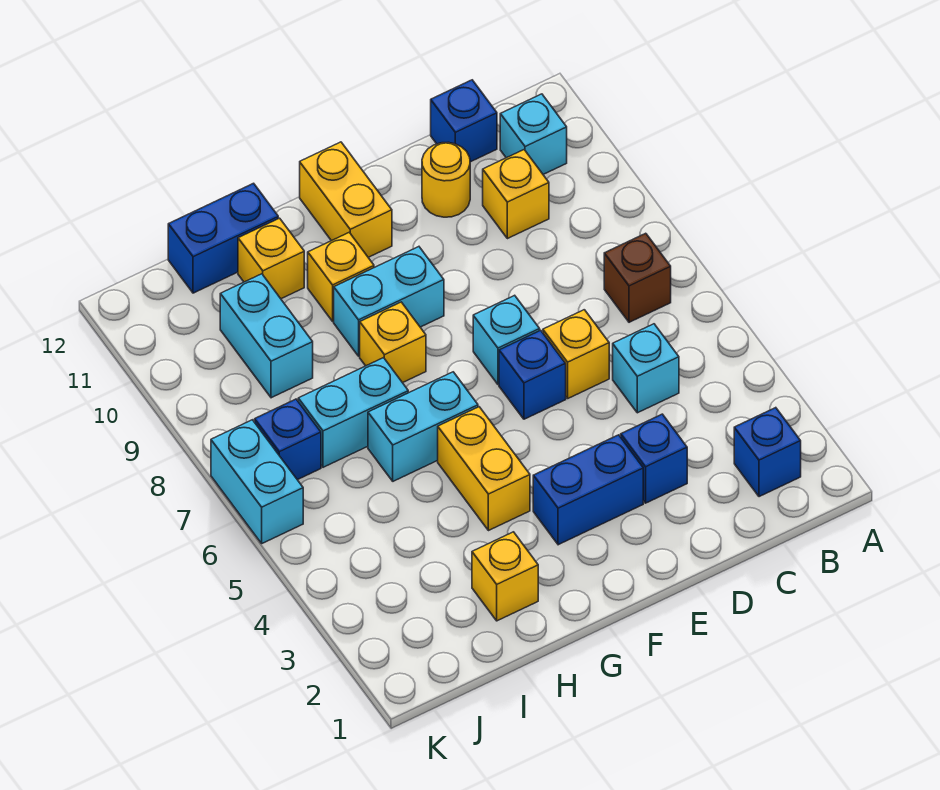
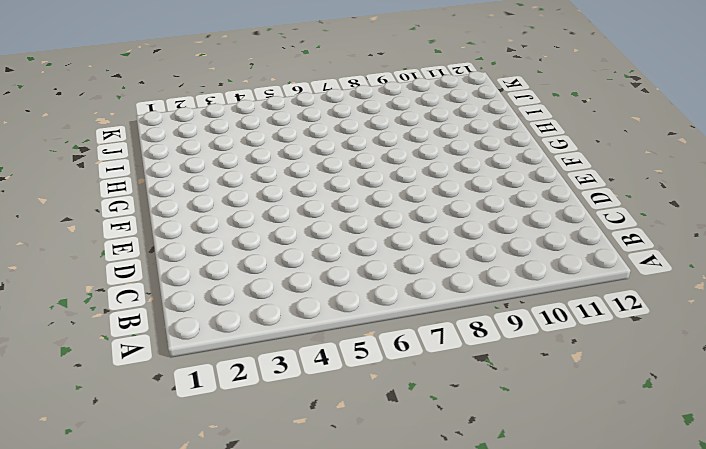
none -> blue 1x1 brick [734,408,801,497]
none -> brown 1x1 brick [604,233,671,322]
none -> cyan 1x1 brick [500,94,567,174]

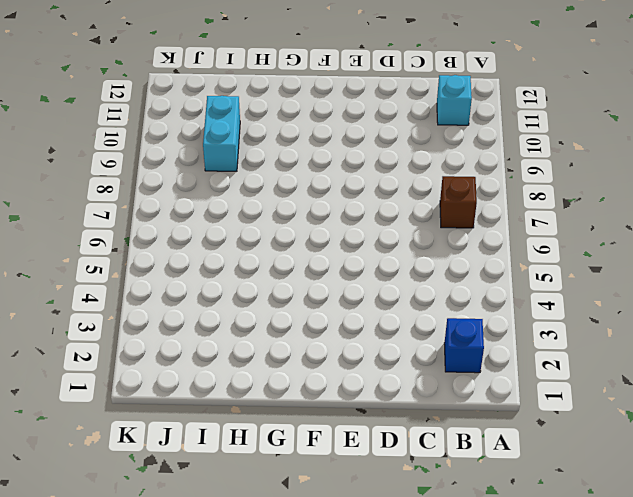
none -> cyan 1x1 brick [613,324,679,413]
none -> yellow 1x1 brick [483,150,549,239]
none -> blue 1x1 brick [431,80,497,162]

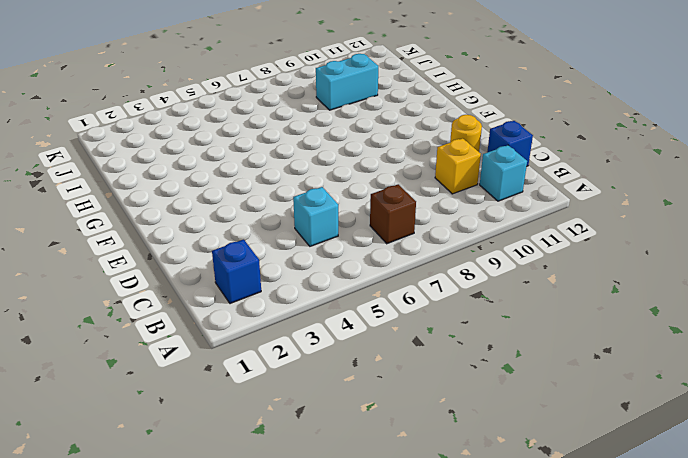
none -> blue 1x1 brick [621,414,687,503]
none -> yellow 1x1 brick [543,310,609,398]
none -> blue 1x2 brick [533,435,643,545]

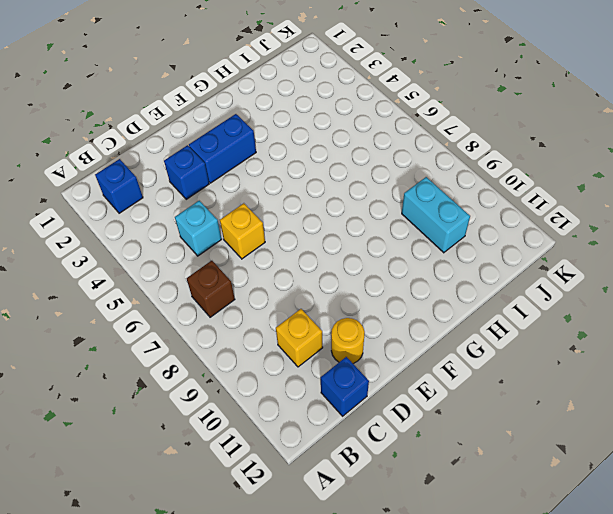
none -> cyan 1x1 brick [500,94,567,174]
none -> blue 1x1 brick [499,330,566,419]
none -> cyan 1x1 brick [473,295,540,384]

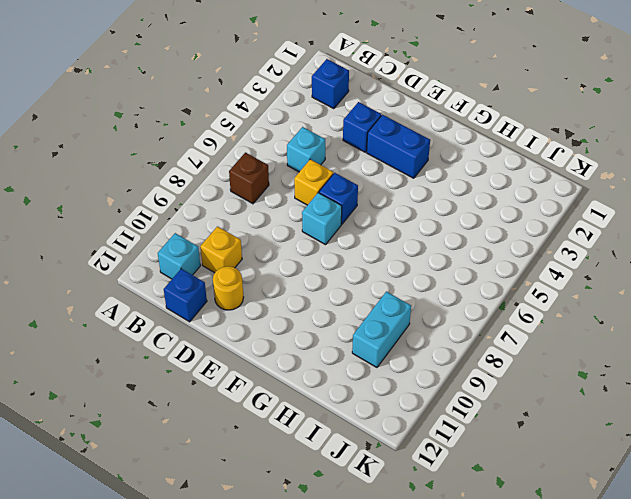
none -> cyan 1x2 brick [334,247,444,356]
none -> yellow 1x2 brick [300,142,392,257]
none -> yellow 1x2 brick [438,407,530,531]

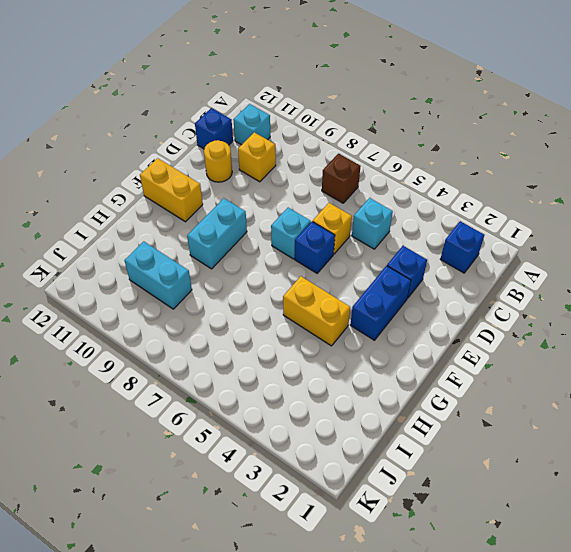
none -> cyan 1x2 brick [368,372,478,481]
none -> yellow 1x1 brick [360,302,426,383]
none -> yellow 1x1 brick [308,232,374,321]

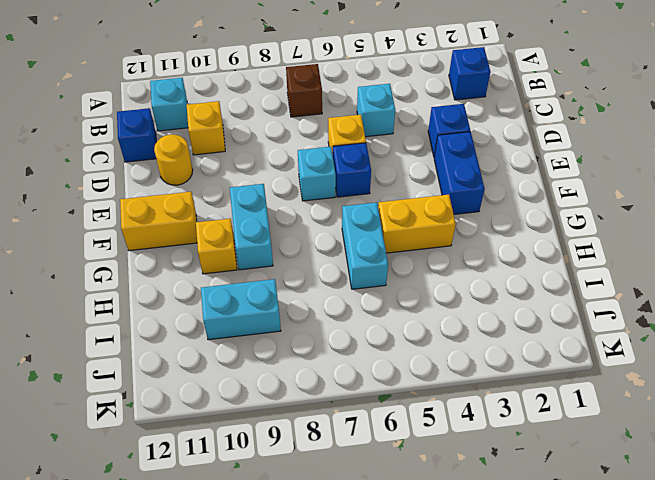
none -> yellow 1x1 brick [360,302,426,383]
none -> yellow 1x1 brick [472,532,538,621]
none -> cyan 1x2 brick [298,358,408,467]

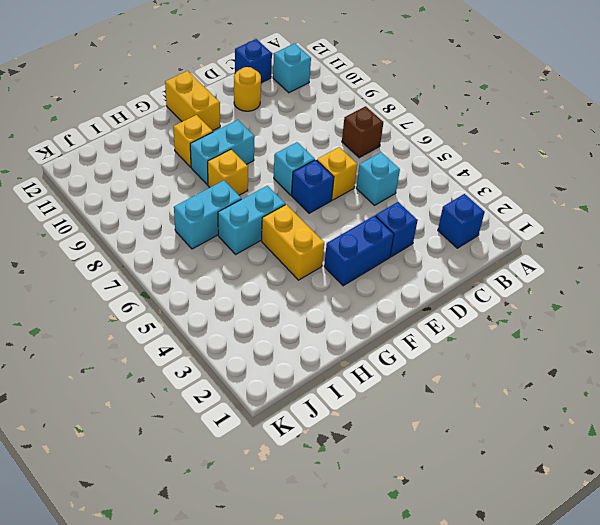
none -> yellow 1x1 brick [483,150,549,239]
none -> yellow 1x1 brick [472,532,538,621]
none -> yellow 1x1 brick [238,218,304,299]

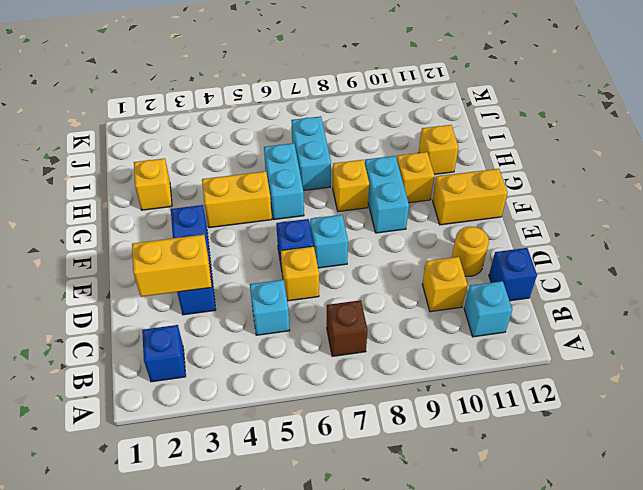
yellow 1x2 brick [132,235,212,297] -> none
none -> blue 1x2 brick [168,183,278,293]
none -> cyan 1x2 brick [220,274,313,398]
none -> blue 1x1 brick [255,399,321,480]

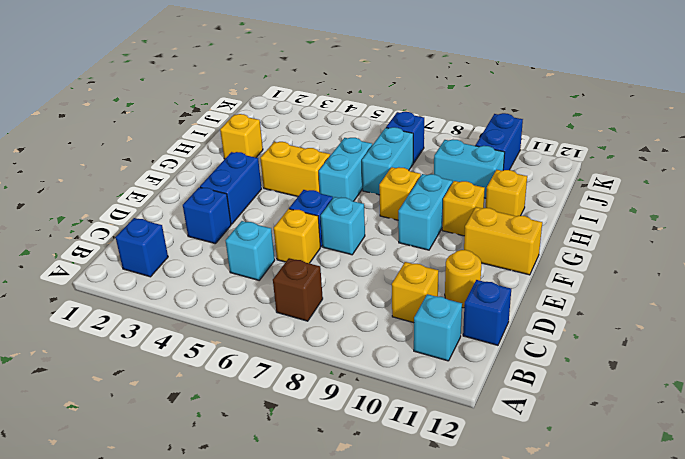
blue 1x2 brick [475,113,523,170] -> blue 1x2 brick moved to [168,183,278,293]
none -> cyan 1x2 brick [211,420,303,543]

